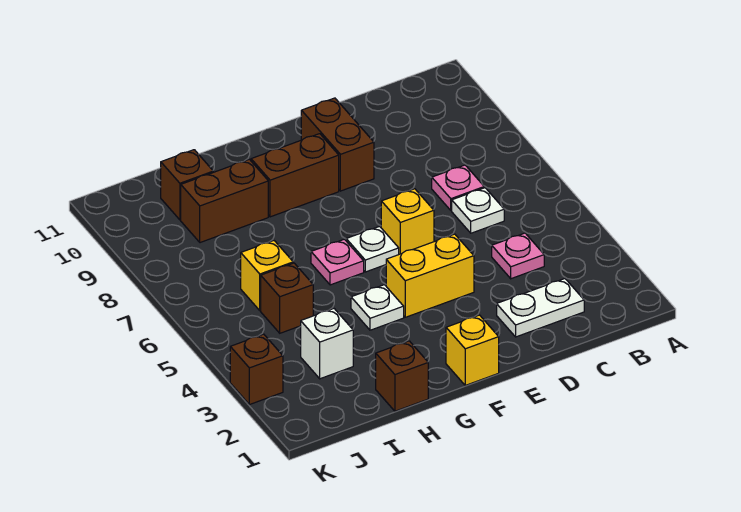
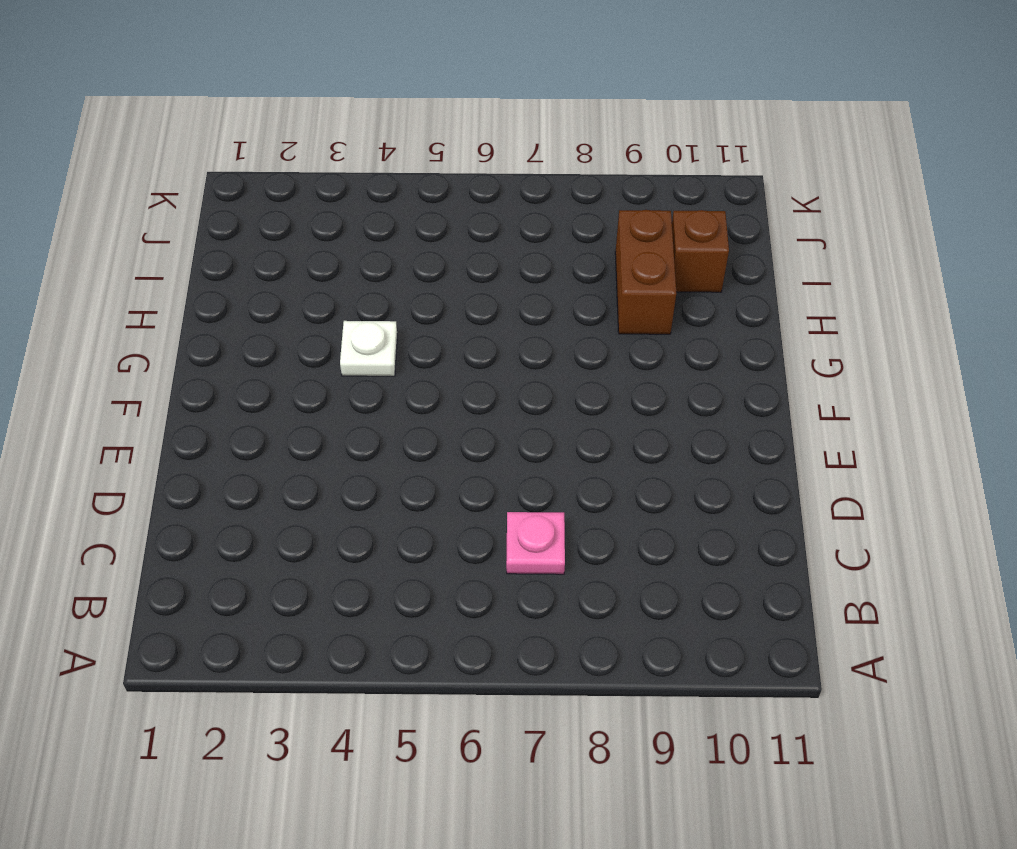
none -> white 1x2 plate [497,279,584,337]
none -> pink 1x1 plate [492,233,544,279]
none -> white 1x1 plate [452,188,504,233]

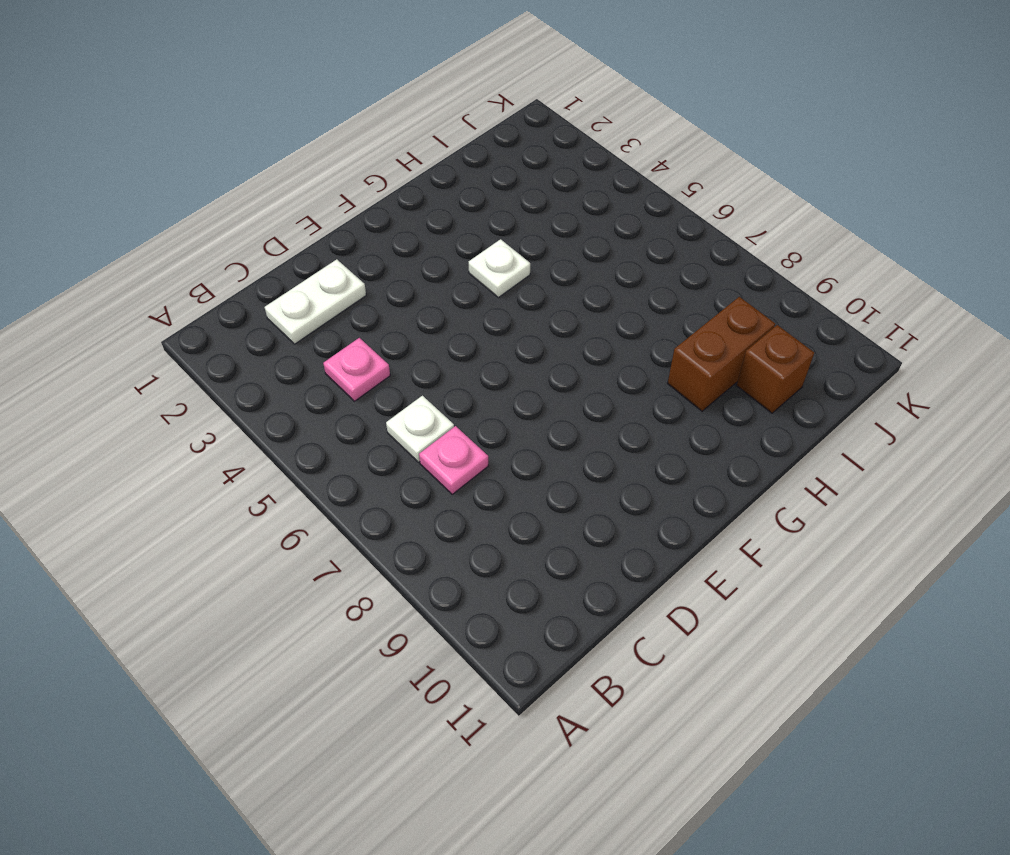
none -> yellow 1x2 brick [386,234,474,317]
none -> yellow 1x1 brick [381,189,434,254]
none -> brown 1x2 brick [301,98,374,191]

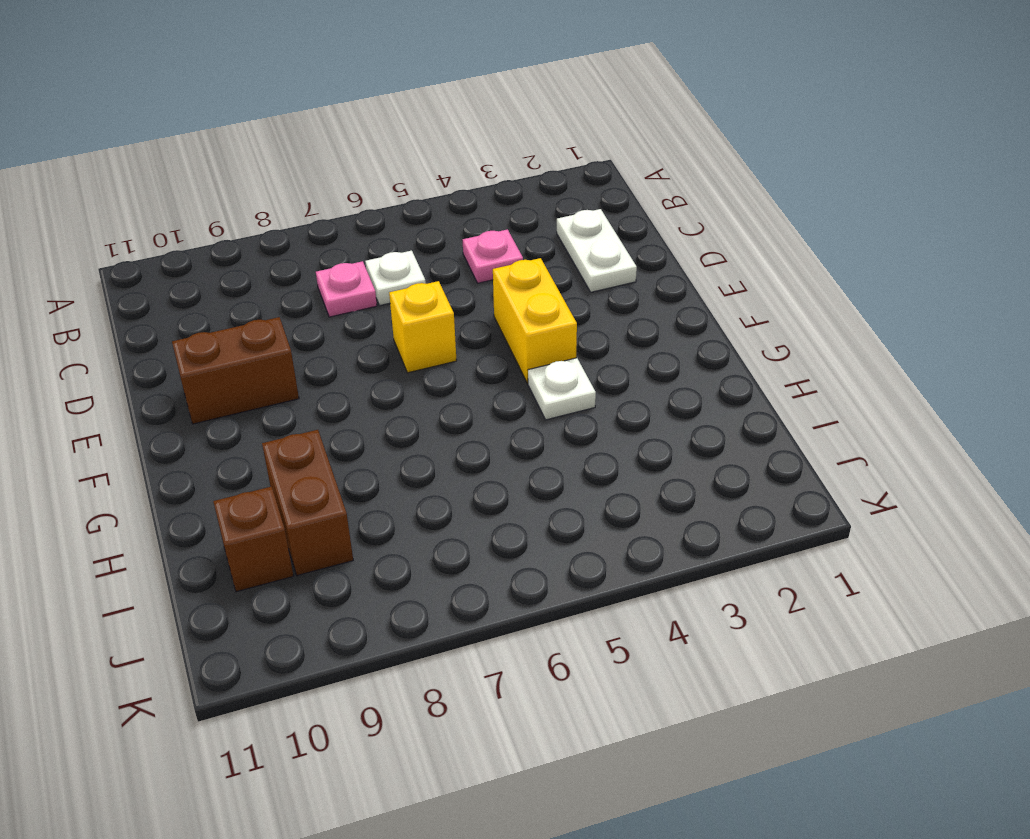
none -> yellow 1x1 brick [446,315,499,385]
none -> white 1x1 plate [346,226,399,272]
none -> brown 1x2 brick [251,134,339,217]

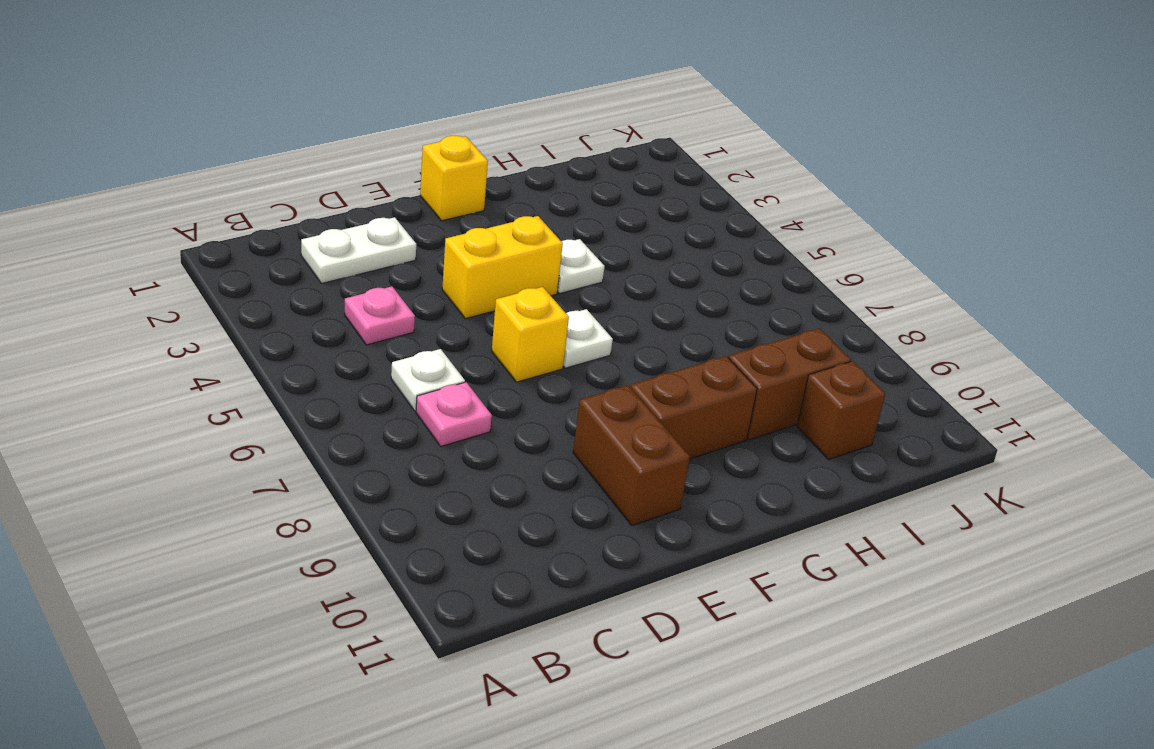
none -> pink 1x1 plate [311,239,364,285]
none -> brown 1x1 brick [376,341,428,411]
none -> white 1x1 brick [301,309,353,379]

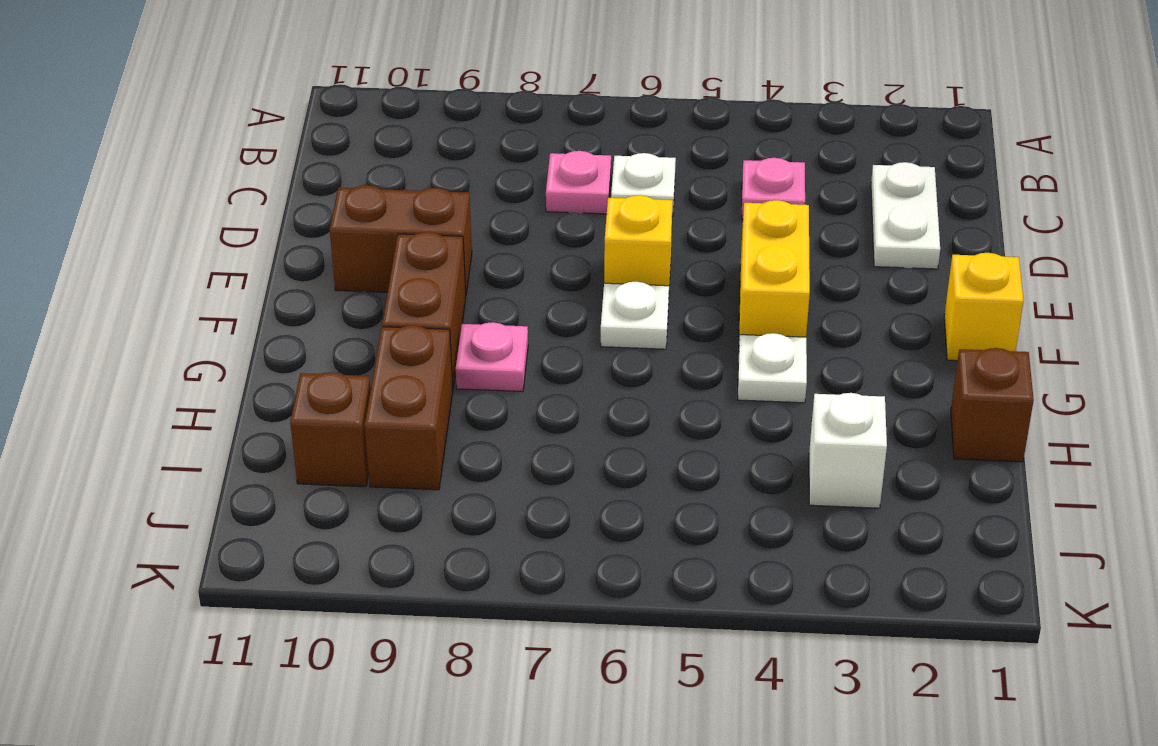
pink 1x1 plate [456,322,528,392] -> pink 1x1 plate moved to [311,239,364,285]
none -> brown 1x1 brick [261,263,313,333]
none -> yellow 1x1 brick [241,241,293,311]
none -> brown 1x1 brick [230,334,283,405]

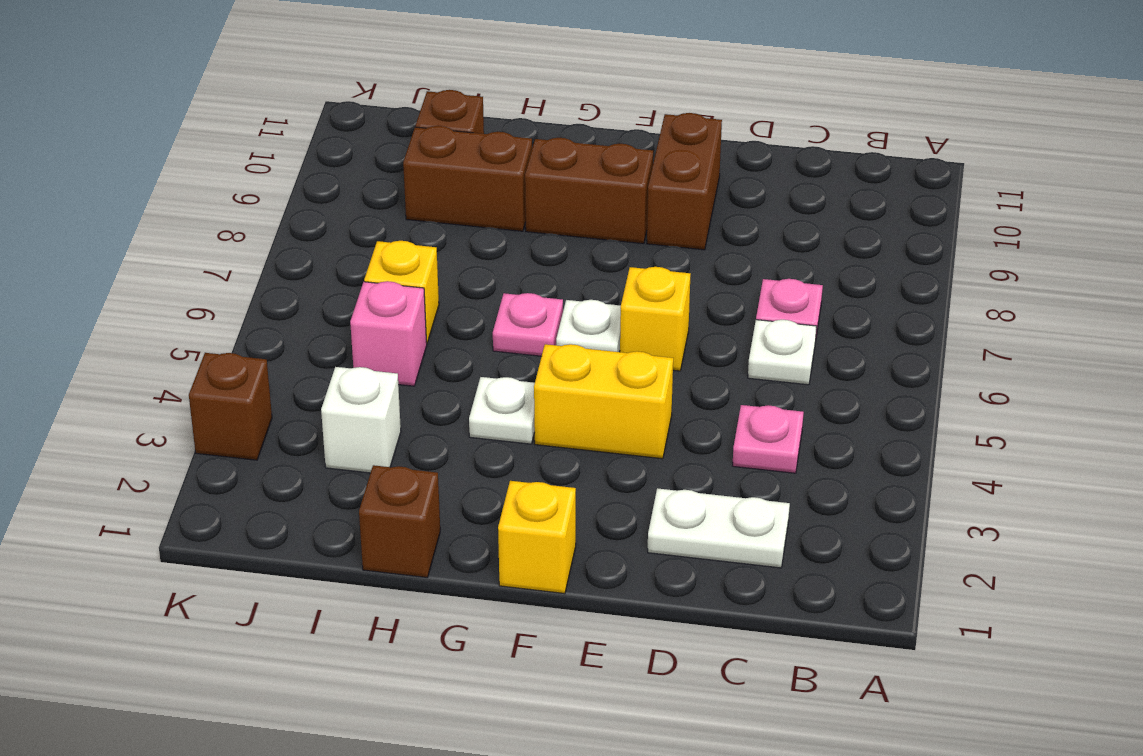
pink 1x1 brick [350,281,427,386] -> brown 1x1 brick [261,263,313,333]

